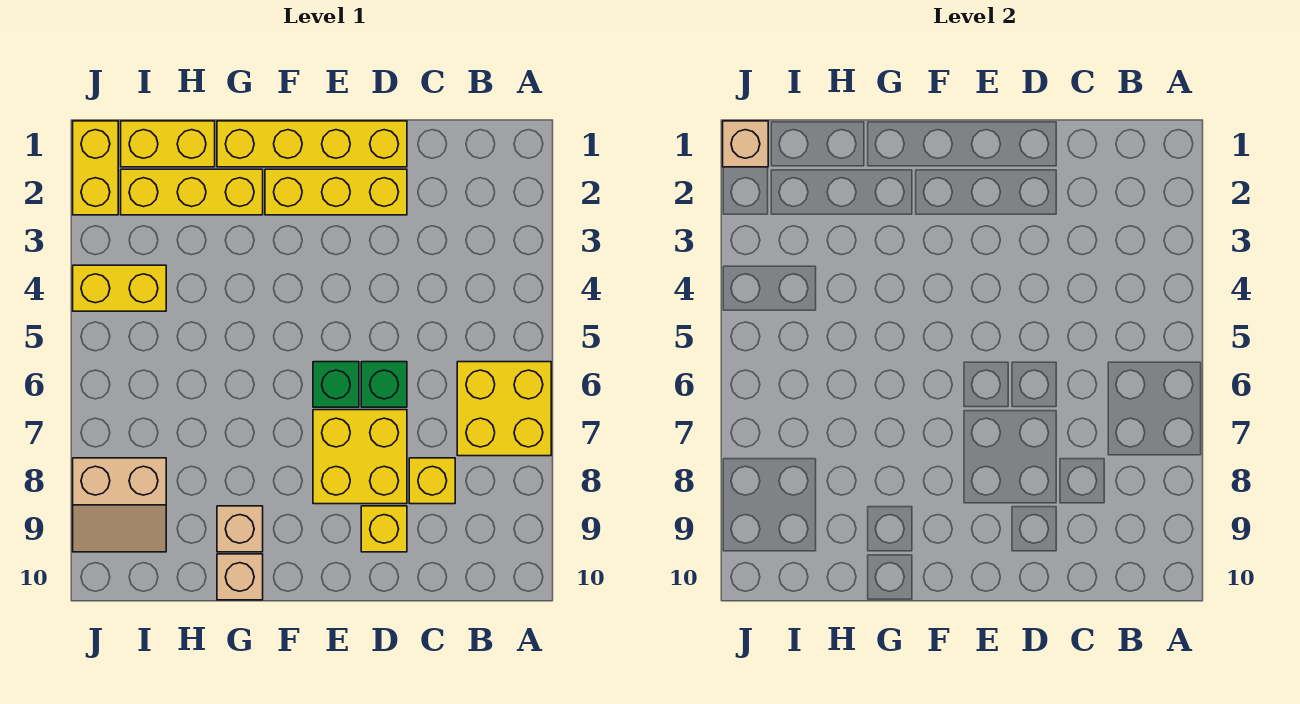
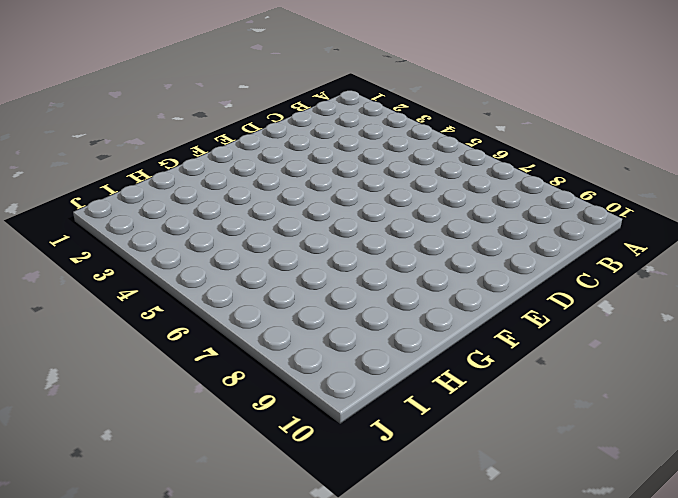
none -> yellow 2x2 brick [457,362,551,456]
none -> yellow 1x1 brick [409,458,455,504]
none -> yellow 1x4 brick [217,121,407,167]

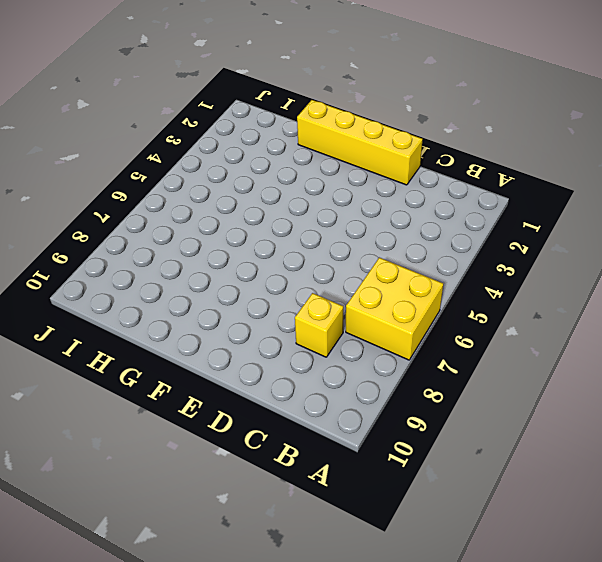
none -> yellow 1x3 brick [265,169,407,215]
none -> green 1x1 brick [361,362,407,407]
none -> yellow 2x2 brick [313,410,407,504]

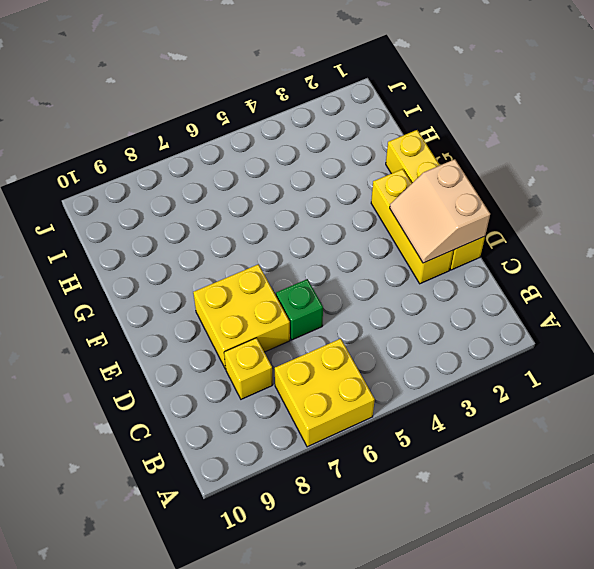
tan 2x2 slope [390,159,490,263] -> tan 2x2 slope moved to [73,458,166,552]
none -> yellow 1x1 brick [361,506,407,552]
none -> green 1x1 brick [313,362,359,407]
none -> yellow 1x3 brick [121,169,263,215]

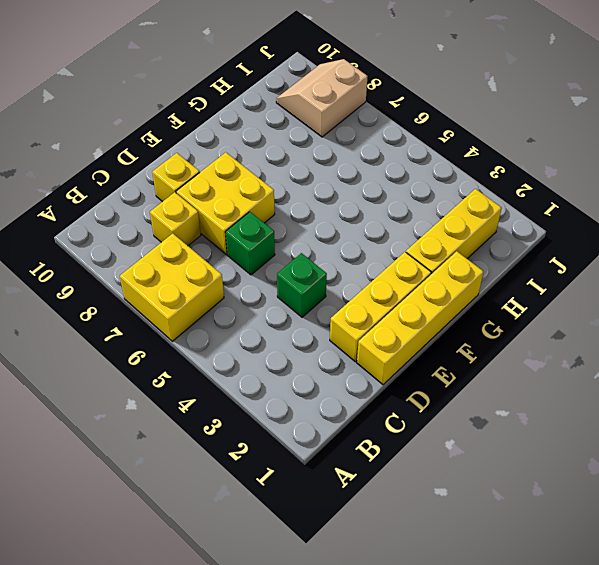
green 1x1 brick [277,253,327,317] -> green 1x1 brick moved to [313,362,359,407]
none -> tan 1x1 brick [217,506,263,552]
none -> tan 1x1 brick [217,554,263,600]
none -> yellow 1x2 brick [121,121,215,167]

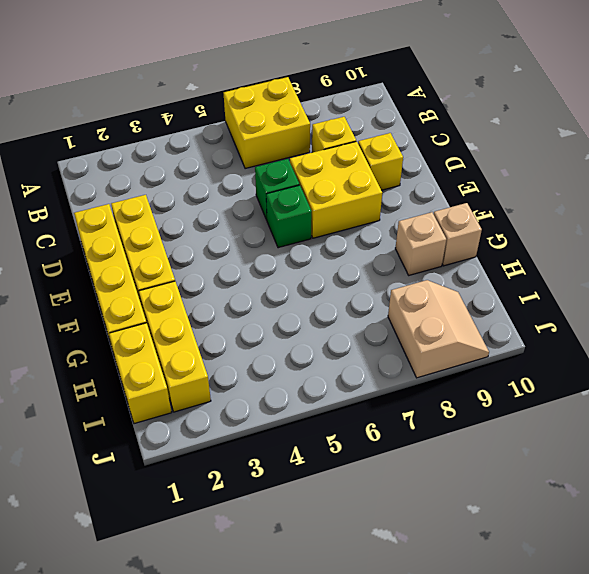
none -> yellow 1x2 brick [73,265,166,311]
none -> yellow 1x2 brick [73,121,118,215]
none -> tan 1x1 brick [723,121,768,167]

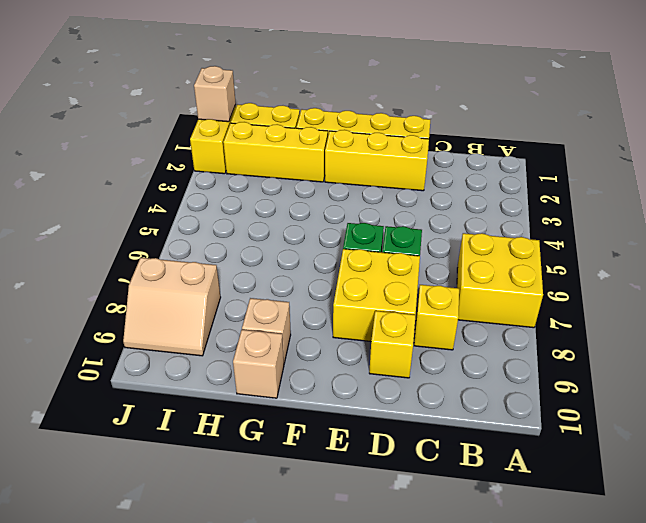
none -> yellow 1x2 brick [73,265,166,311]

